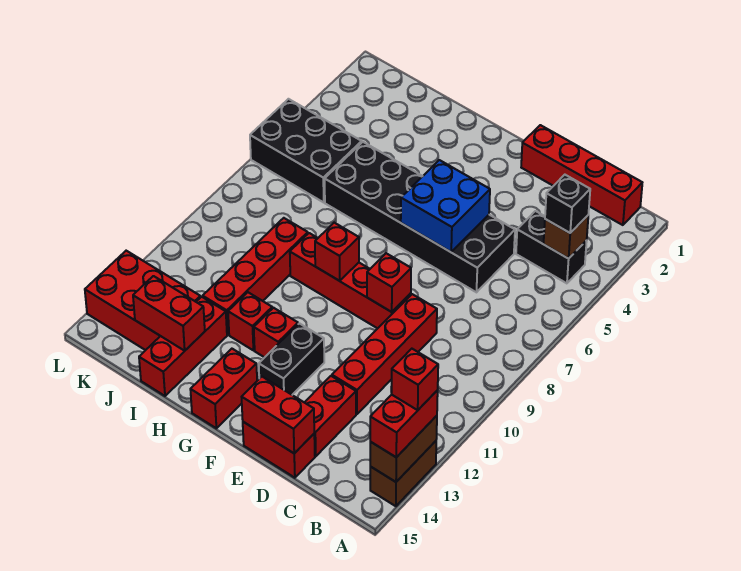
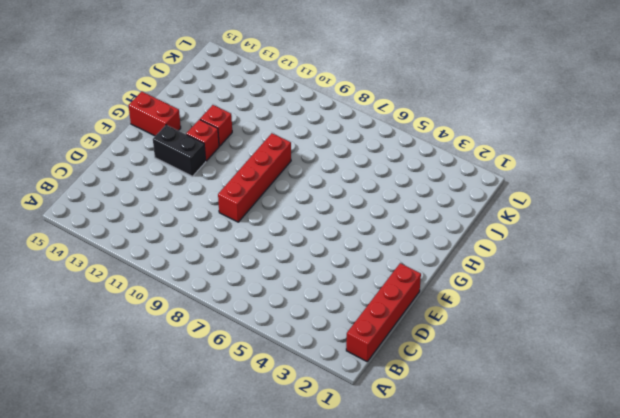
none -> brown 1x2 brick [370,441,436,506]
none -> black 1x2 brick [516,211,587,283]
none -> black 2x6 brick [325,142,515,292]

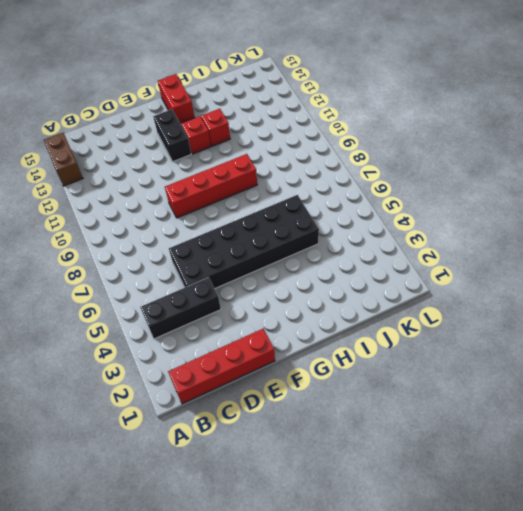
black 1x3 brick [140,278,221,339] -> black 1x2 brick [516,211,587,283]
none -> red 1x4 brick [332,294,437,414]
none -> red 1x2 brick [304,376,356,456]
none -> red 1x2 brick [243,422,315,478]

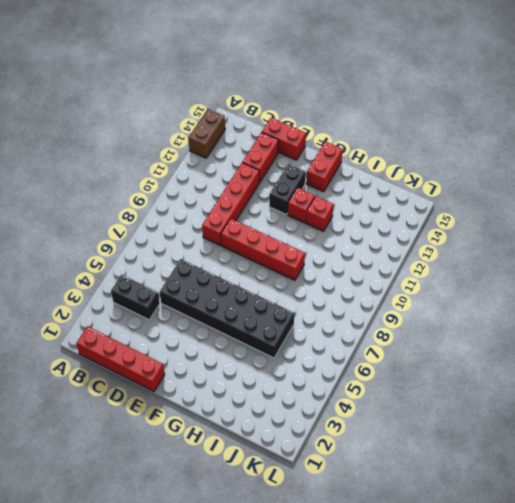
none -> red 1x4 brick [203,218,308,335]
none -> red 1x3 brick [139,297,227,396]
none -> black 2x3 brick [250,99,362,202]

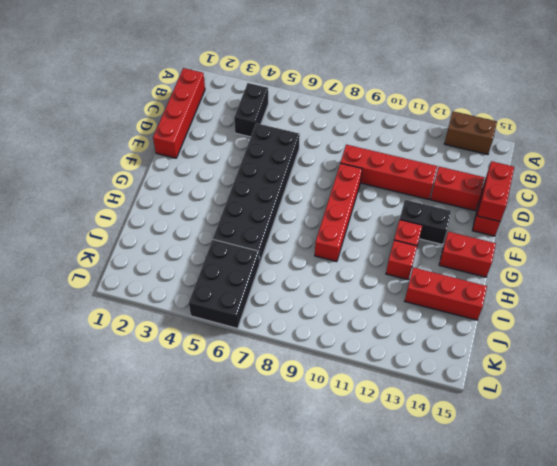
none -> red 1x4 brick [203,218,308,335]
none -> red 2x3 brick [85,251,200,350]
none -> brown 1x2 brick [370,416,437,482]

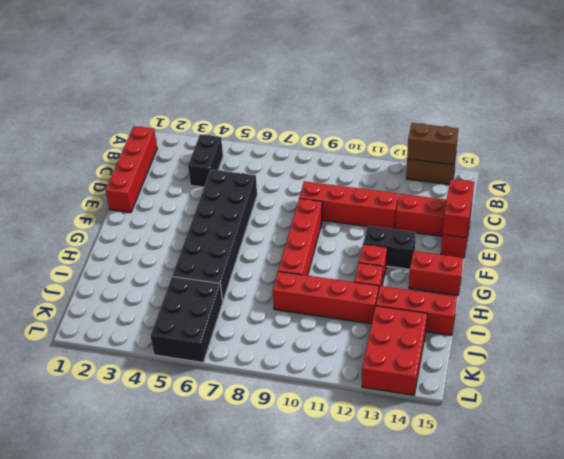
none -> brown 1x1 brick [544,216,588,259]
none -> blue 2x2 brick [401,160,490,252]
none -> red 1x1 brick [367,253,411,312]

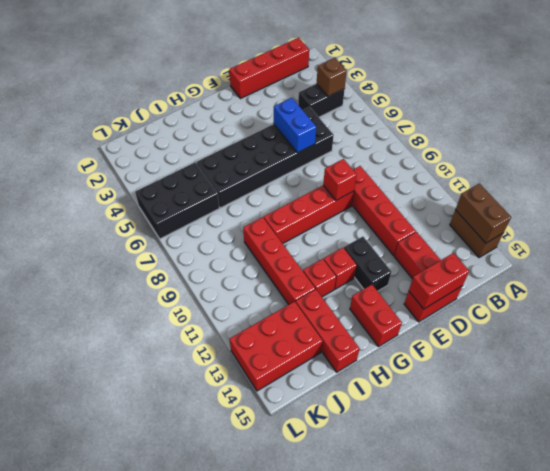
blue 1x2 brick [274,98,316,153] -> blue 2x2 brick [401,160,490,252]
none -> red 1x1 brick [315,223,359,281]
none -> red 1x2 brick [133,276,205,351]
none -> red 1x2 brick [370,390,438,457]

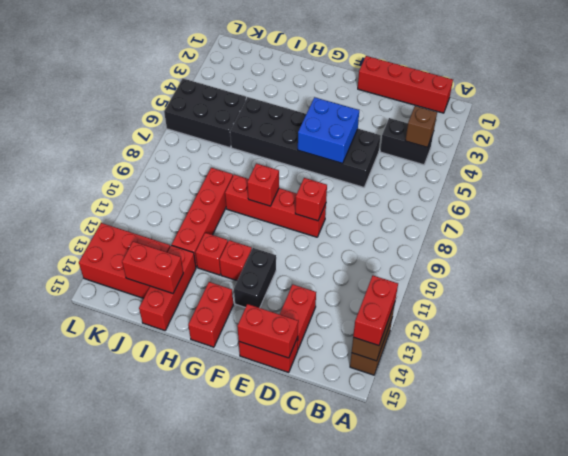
none -> red 1x4 brick [332,294,437,414]
none -> black 1x1 brick [545,175,590,233]
none -> red 1x1 brick [392,349,438,410]

